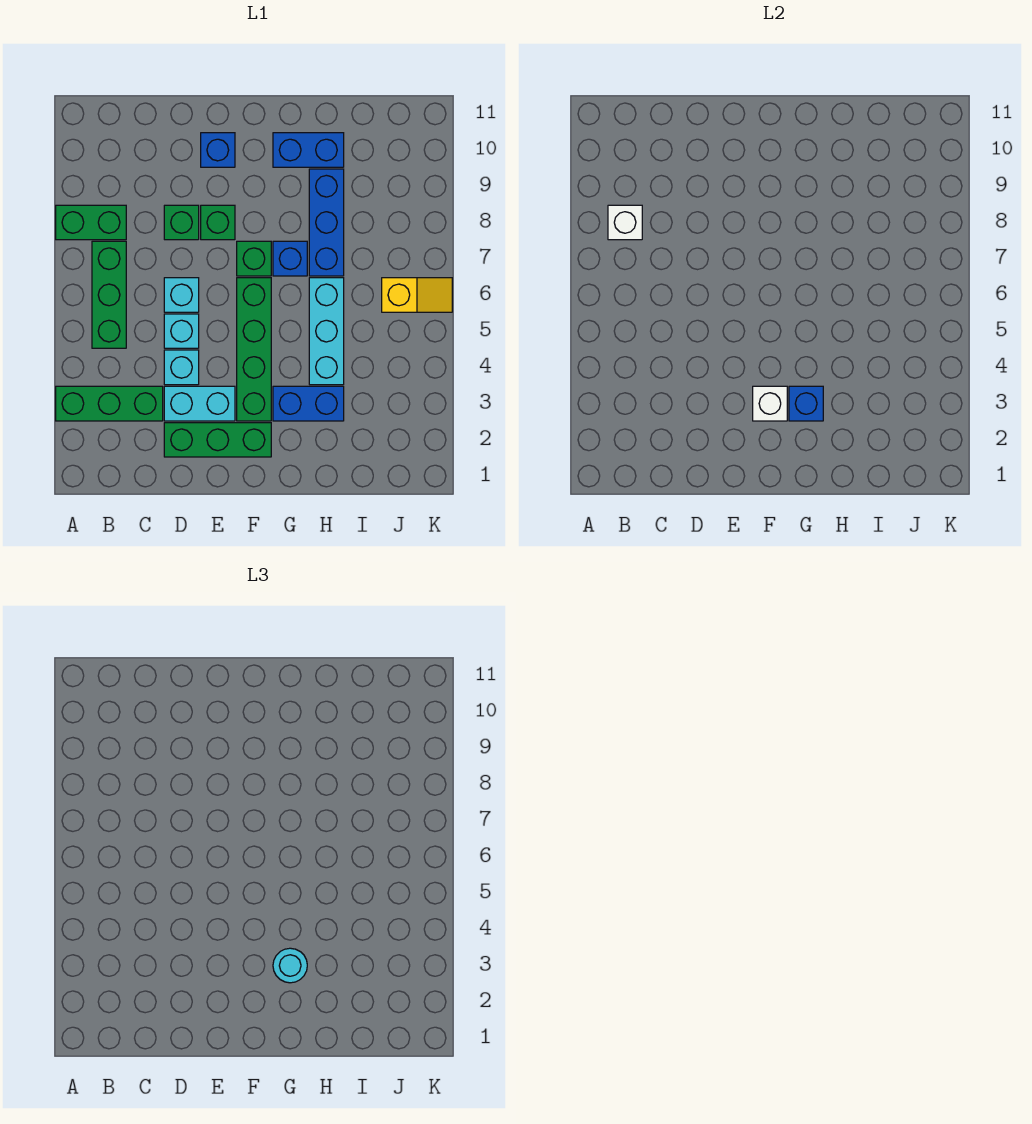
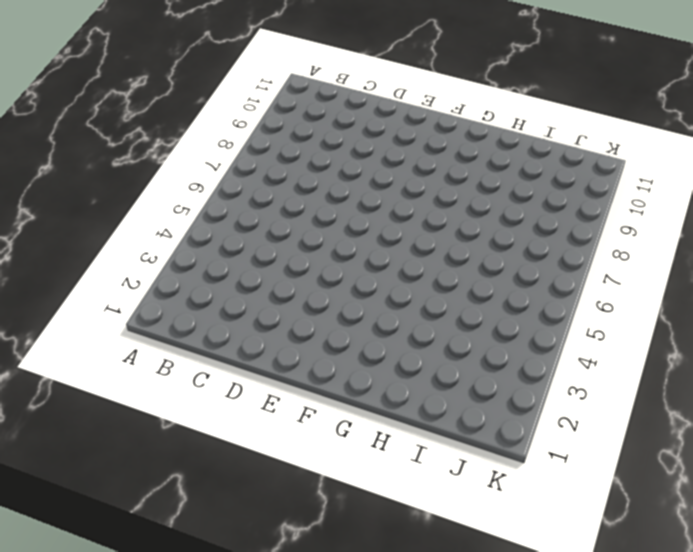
none -> green 1x3 brick [56,386,163,421]
none -> green 1x2 brick [56,205,126,240]
none -> green 1x3 brick [92,241,126,348]

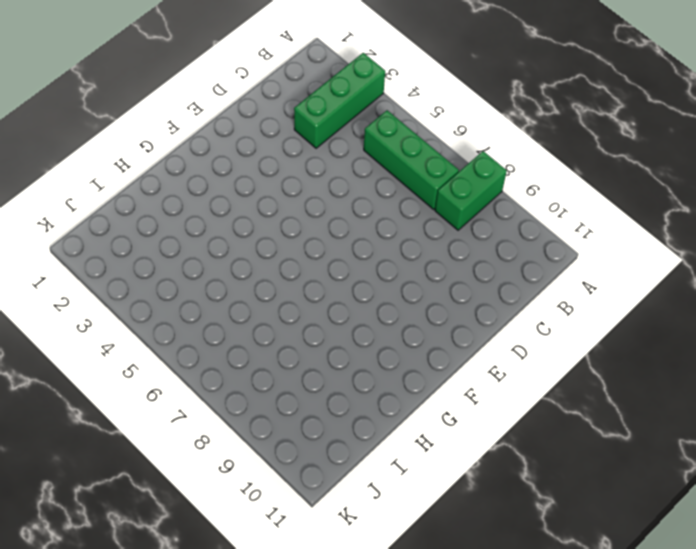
none -> green 1x3 brick [164,423,271,457]
none -> cyan 1x2 brick [164,386,235,421]
none -> cyan 1x1 brick [164,350,199,385]

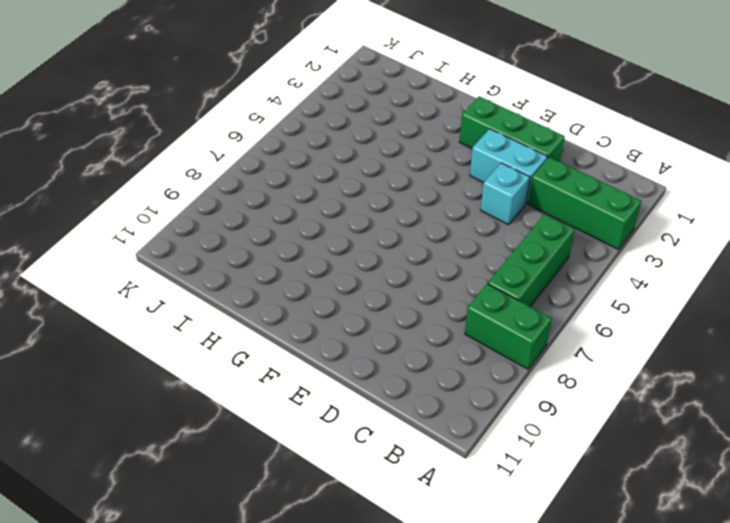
none -> cyan 1x1 brick [164,314,199,348]
none -> cyan 1x1 brick [164,278,199,312]
none -> green 1x1 brick [164,205,199,240]

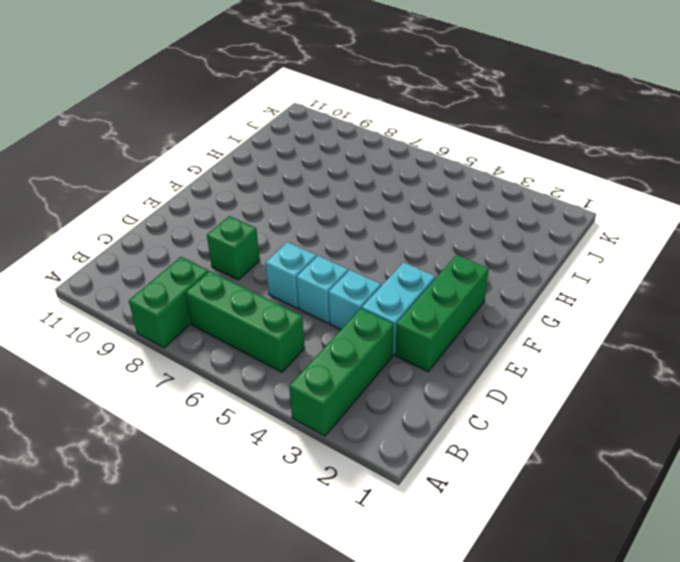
none -> green 1x1 brick [201,205,235,240]
none -> blue 1x1 brick [201,133,235,167]
none -> green 1x4 brick [237,278,271,421]

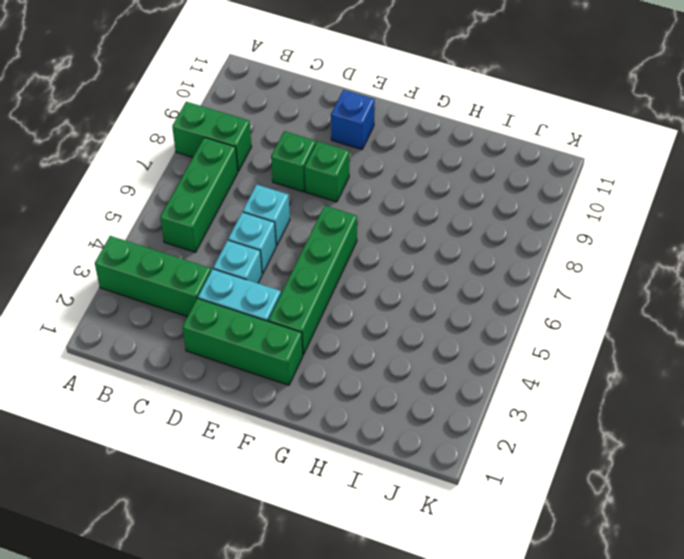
none -> green 1x1 brick [237,241,271,276]
none -> blue 1x2 brick [273,386,344,421]
none -> blue 1x1 brick [273,241,307,276]

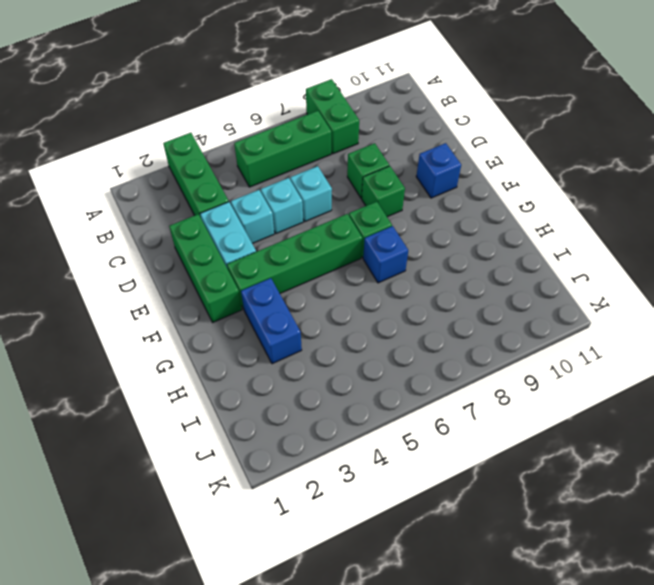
none -> blue 1x2 brick [273,133,344,167]
none -> cyan 1x3 brick [309,278,344,385]
none -> blue 1x3 brick [309,169,344,276]

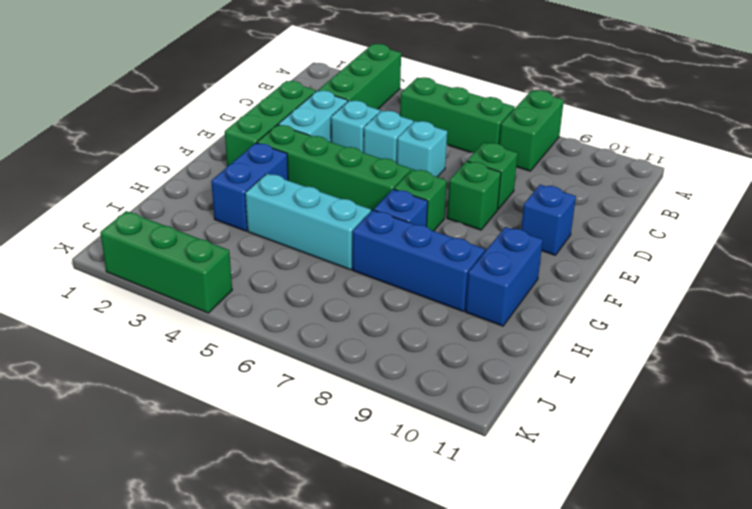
green 1x3 brick [100,211,232,313] -> none
none -> yellow 1x2 slope [382,278,452,312]
none -> white 1x1 brick [608,205,642,240]
none -> white 1x1 brick [753,386,787,421]

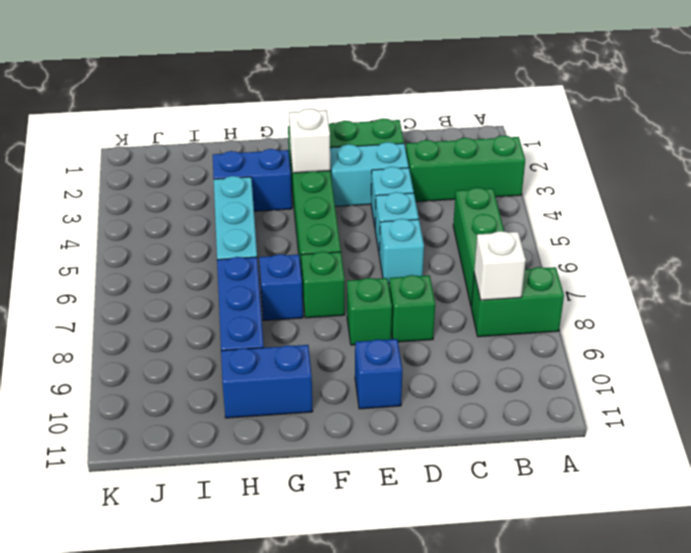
none -> yellow 1x2 slope [382,278,452,312]
none -> blue 1x1 brick [789,386,823,421]
none -> cyan 1x1 round brick [273,948,307,983]

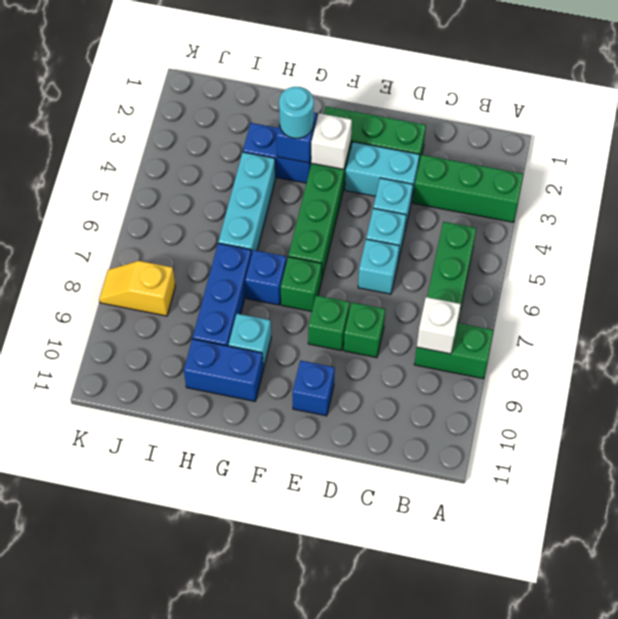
cyan 1x1 brick [229,314,271,369] -> none
yellow 1x2 slope [99,261,175,316] -> yellow 1x2 slope moved to [382,278,452,312]

